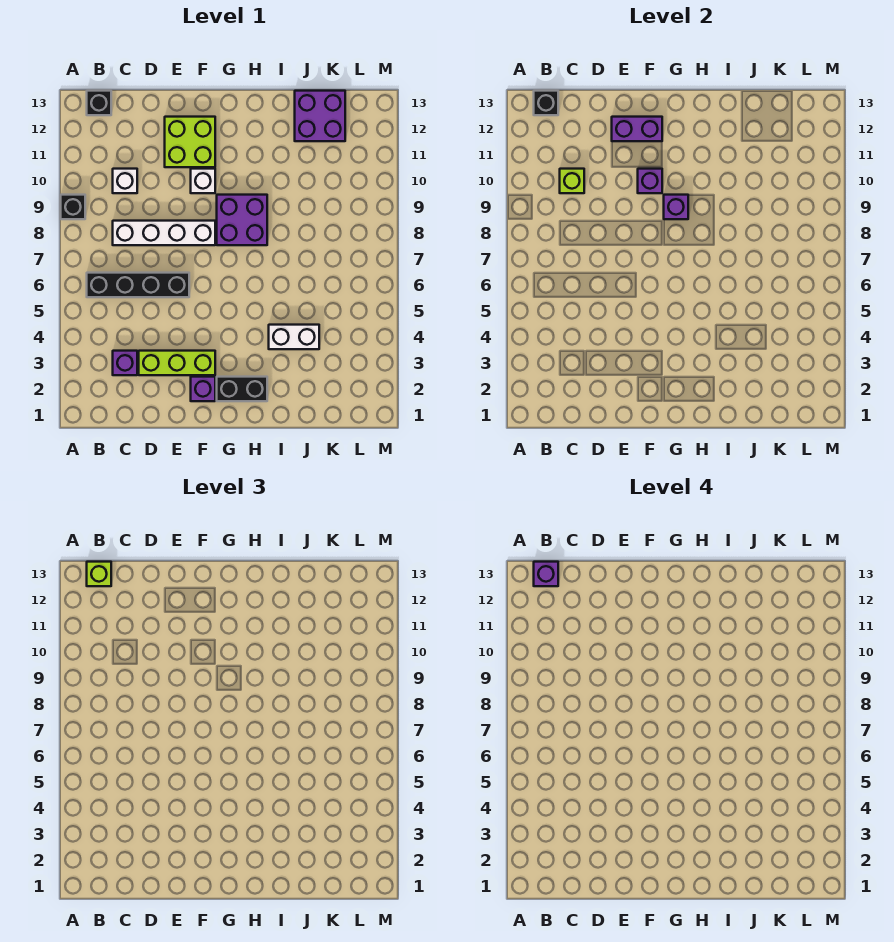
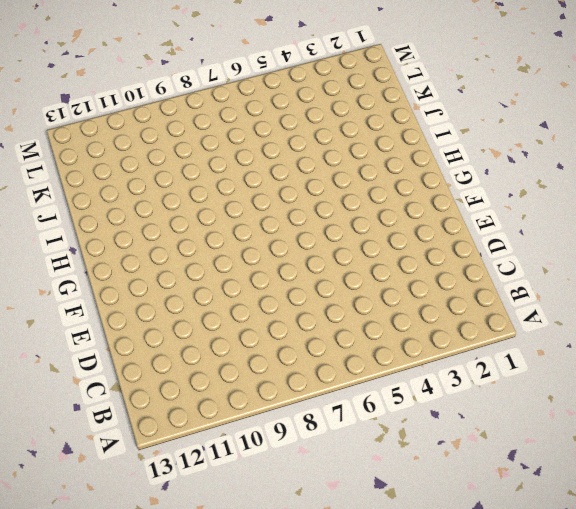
none -> black 1x1 brick [61,195,85,219]
none -> black 1x4 brick [87,273,189,297]
none -> black 1x1 brick [87,91,111,115]

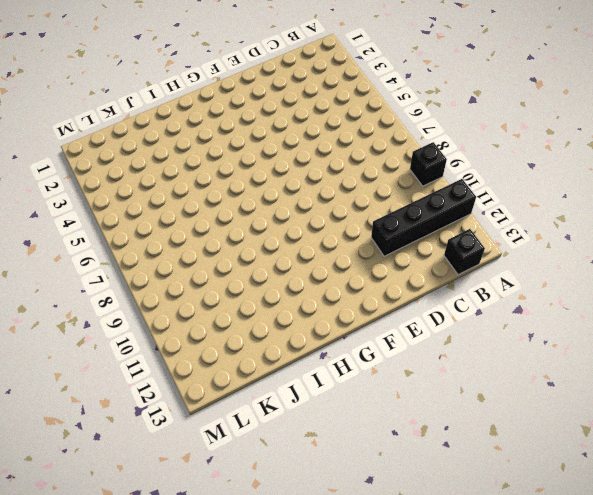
black 1x4 brick [371,179,476,256] -> black 1x4 brick moved to [87,273,189,297]
none -> purple 1x1 brick [113,351,137,375]
none -> white 1x4 brick [113,221,215,245]
none -> white 1x1 brick [113,169,137,193]

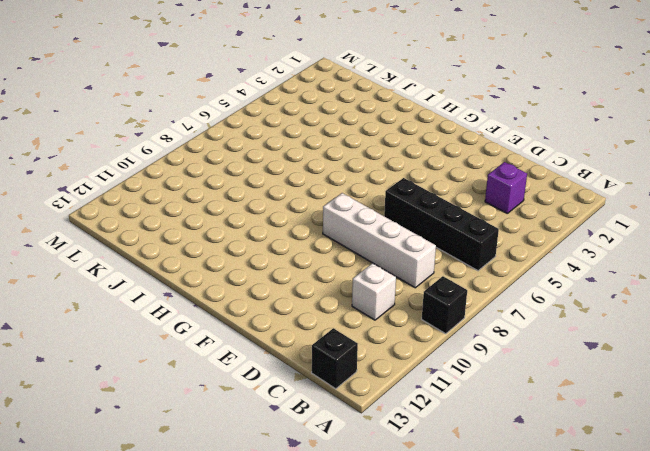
none -> lime 1x3 brick [139,351,215,375]
none -> lime 2x2 brick [165,117,215,167]
none -> purple 1x1 brick [191,377,215,401]

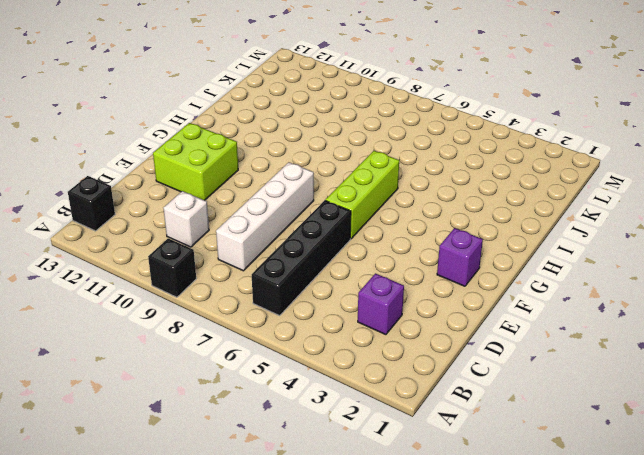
lime 1x3 brick [325,151,399,239] -> lime 1x3 brick moved to [139,351,215,375]
none -> white 1x1 brick [191,169,215,193]
none -> black 1x2 brick [217,377,267,401]
none -> purple 2x2 brick [217,195,267,245]

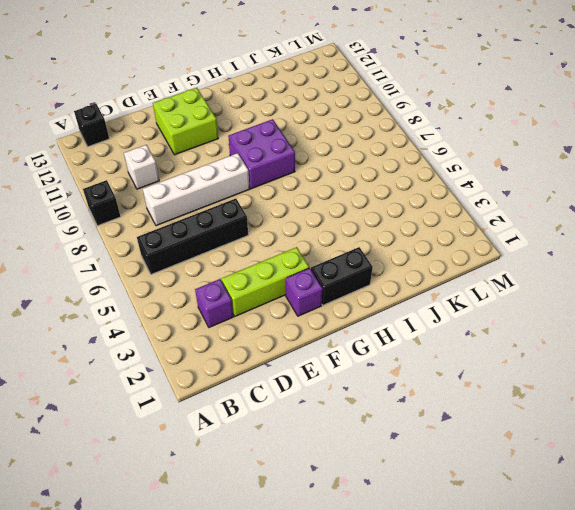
none -> white 1x1 brick [191,169,215,193]
none -> white 1x2 brick [269,325,319,349]
none -> purple 2x2 brick [295,91,345,141]

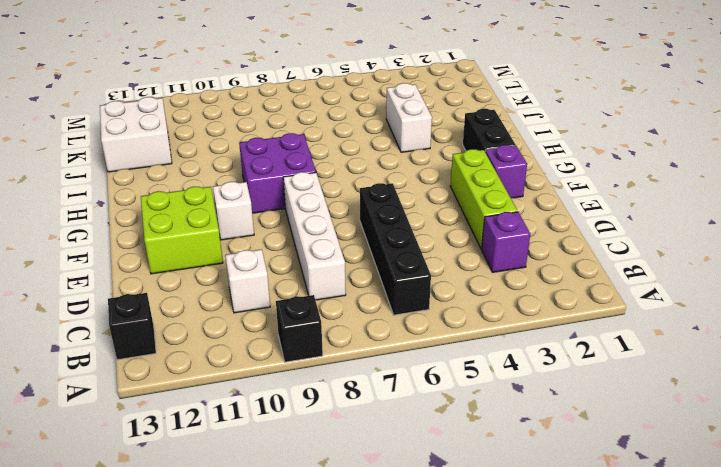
white 2x2 brick [100,97,172,172] -> purple 2x2 brick [295,91,345,141]
none -> black 1x1 brick [534,91,558,115]
none -> lime 1x1 brick [560,169,584,193]
none -> purple 1x2 brick [612,117,662,141]

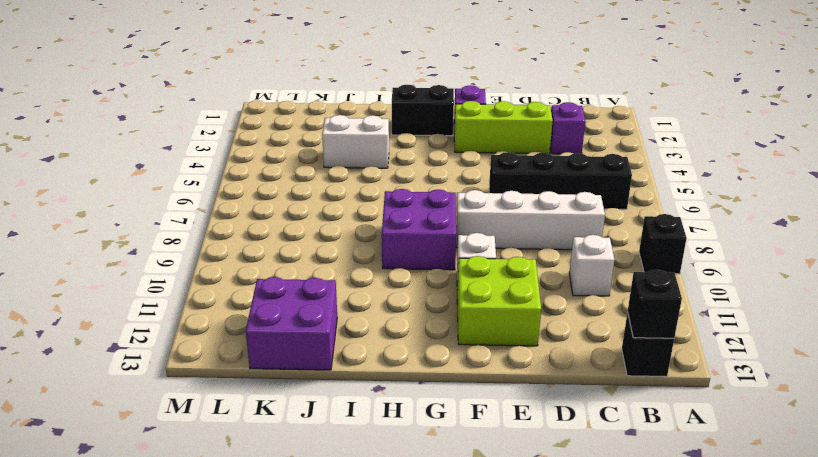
none -> lime 1x1 brick [560,169,584,193]
none -> purple 1x2 brick [612,117,662,141]
none -> purple 1x1 brick [638,169,662,193]

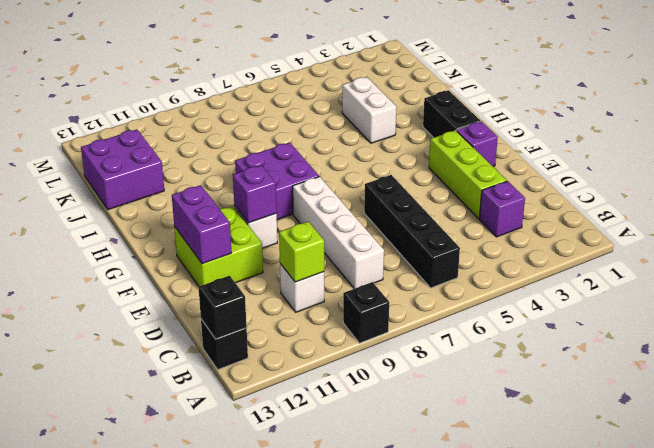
none -> purple 1x1 brick [664,195,688,219]
none -> lime 1x1 brick [87,562,111,586]
none -> purple 1x1 brick [534,562,558,586]

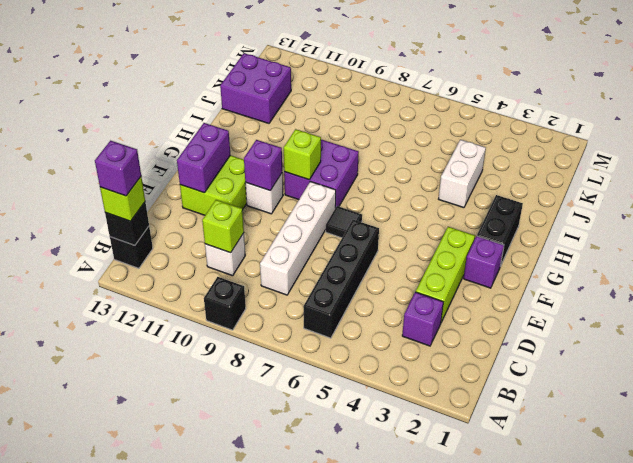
black 1x1 tile [326,206,362,238] -> none
lime 1x1 brick [284,129,321,180] -> purple 1x1 brick [664,195,688,219]

